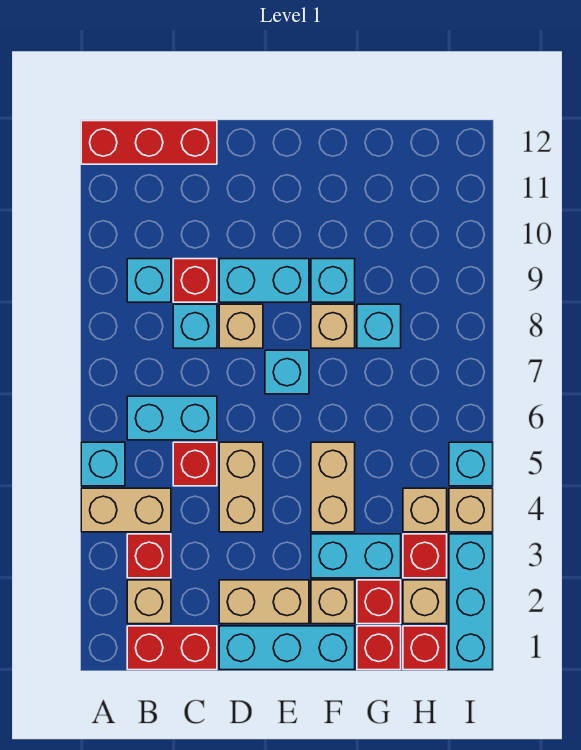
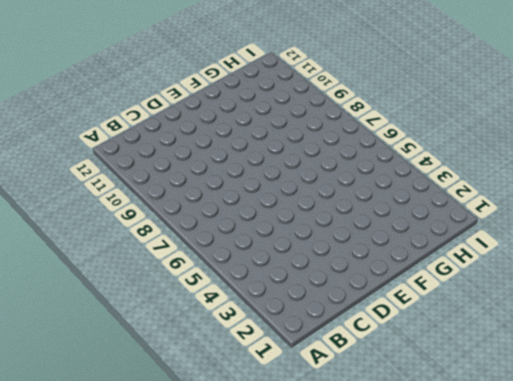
none -> tan 1x2 brick [81,488,171,532]
none -> cyan 1x1 brick [81,442,125,486]
none -> red 1x3 brick [81,121,217,164]
none -> red 1x2 brick [127,626,217,670]

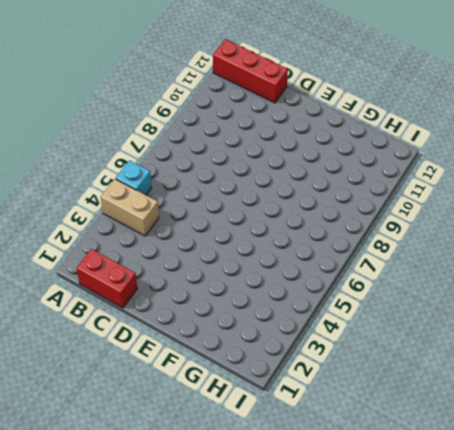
none -> tan 1x1 brick [127,580,171,624]
none -> red 1x1 brick [127,534,171,578]
none -> cyan 1x2 brick [127,396,217,440]
none -> cyan 1x1 brick [127,259,171,302]

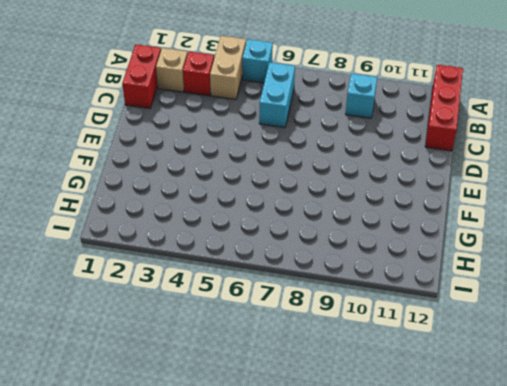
none -> red 1x1 brick [173,442,217,486]
none -> cyan 1x1 brick [173,304,217,348]
none -> red 1x1 brick [173,259,217,302]
none -> cyan 1x3 brick [219,626,355,670]

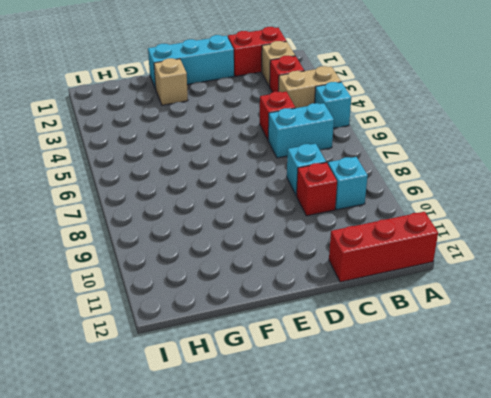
none -> tan 1x2 brick [219,580,309,624]
none -> tan 1x2 brick [219,442,263,532]
none -> tan 1x1 brick [219,304,263,348]
none -> cyan 1x2 brick [219,259,309,302]

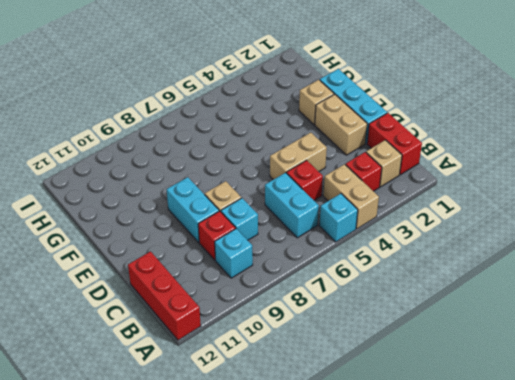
none -> cyan 1x1 brick [265,350,309,394]
none -> cyan 1x2 brick [311,534,401,578]
none -> tan 1x2 brick [311,442,355,532]
none -> tan 1x1 brick [311,304,355,348]

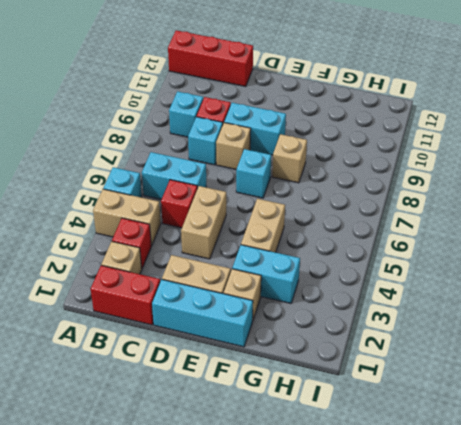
none -> cyan 1x1 brick [311,259,355,302]
none -> red 1x1 brick [357,626,401,670]
none -> red 1x1 brick [357,580,401,624]
none -> cyan 1x1 brick [357,304,401,348]

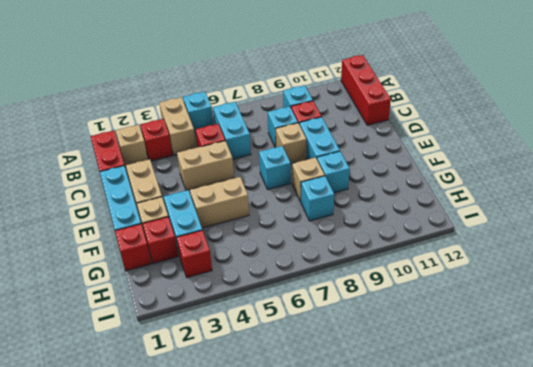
none -> red 1x1 brick [403,626,447,670]
none -> tan 1x1 brick [403,580,447,624]
none -> tan 1x1 brick [403,488,447,532]
none -> cyan 1x3 brick [449,534,493,670]

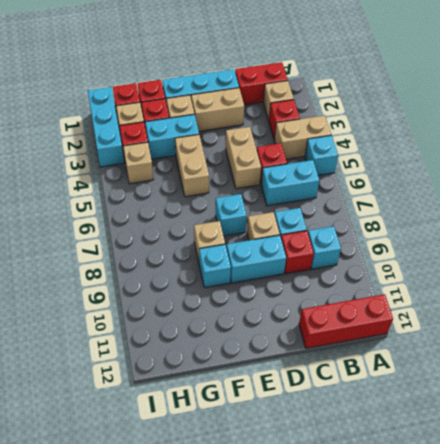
none -> cyan 1x1 brick [357,304,401,348]
none -> tan 1x1 brick [449,488,493,532]
none -> cyan 1x1 brick [449,442,493,486]

